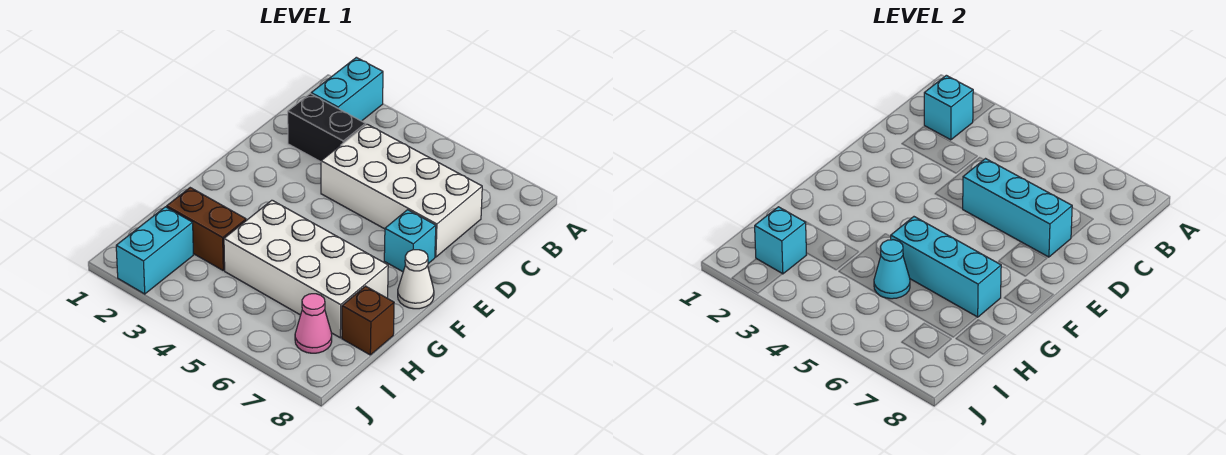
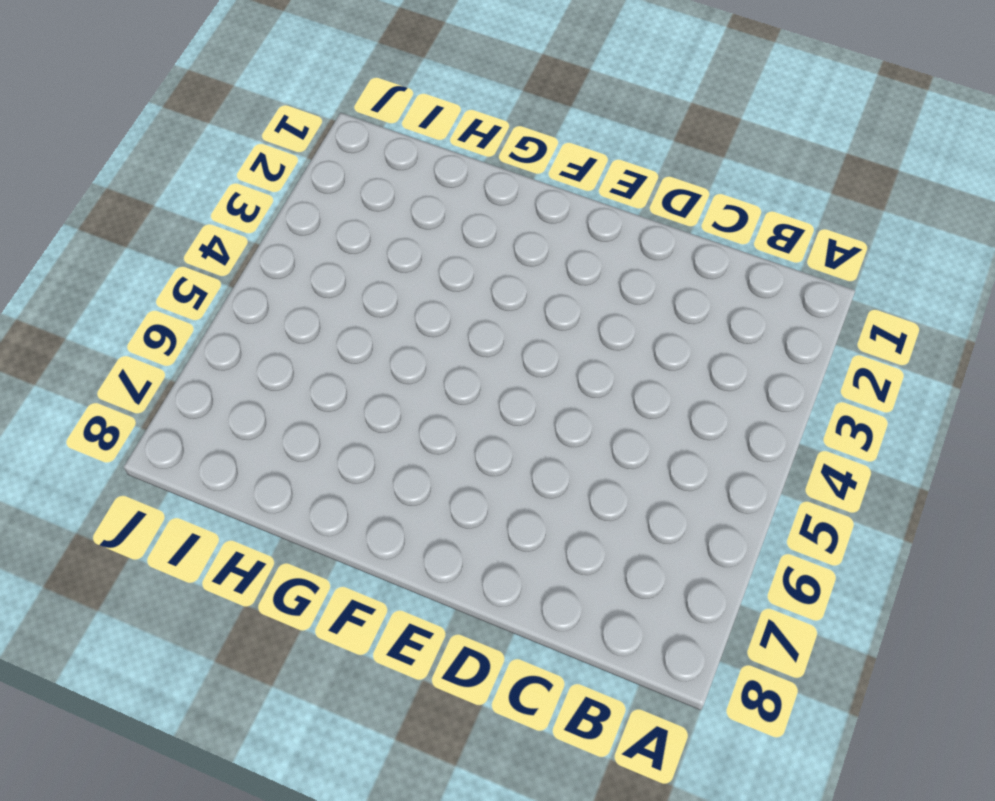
none -> cyan 1x2 brick [311,57,383,121]
none -> black 1x2 brick [288,94,366,162]
none -> white 2x4 brick [321,124,482,257]

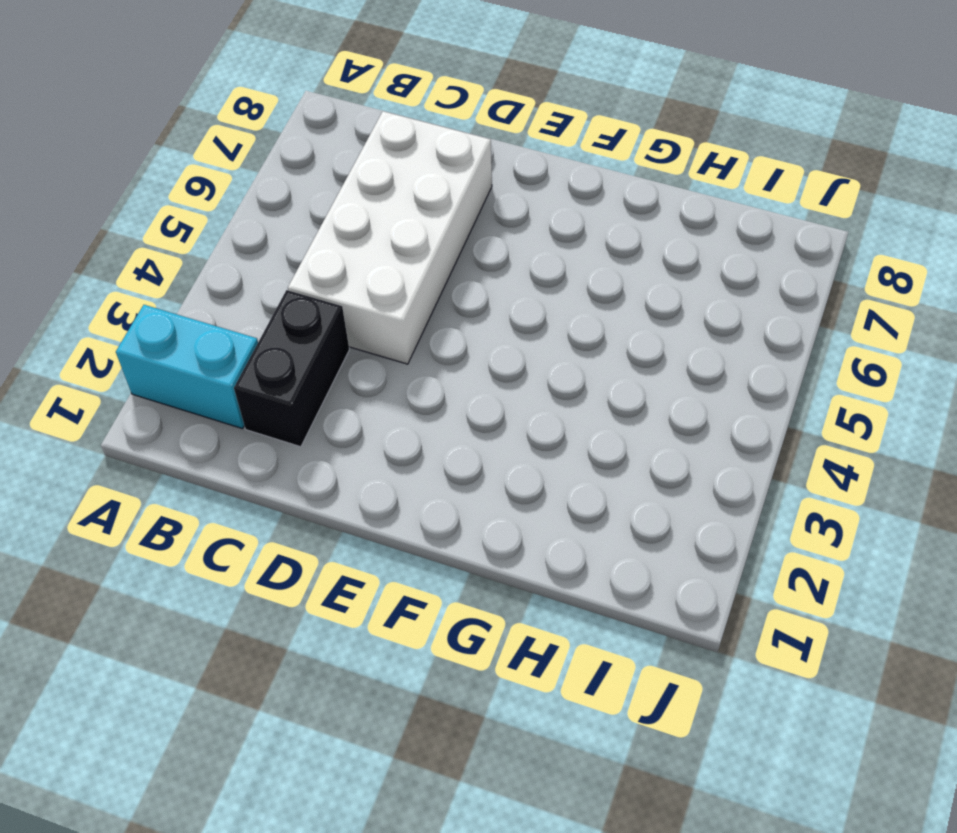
none -> cyan 1x1 brick [384,210,436,272]
none -> white 1x1 cone [398,250,434,309]
none -> white 2x4 brick [224,200,388,338]

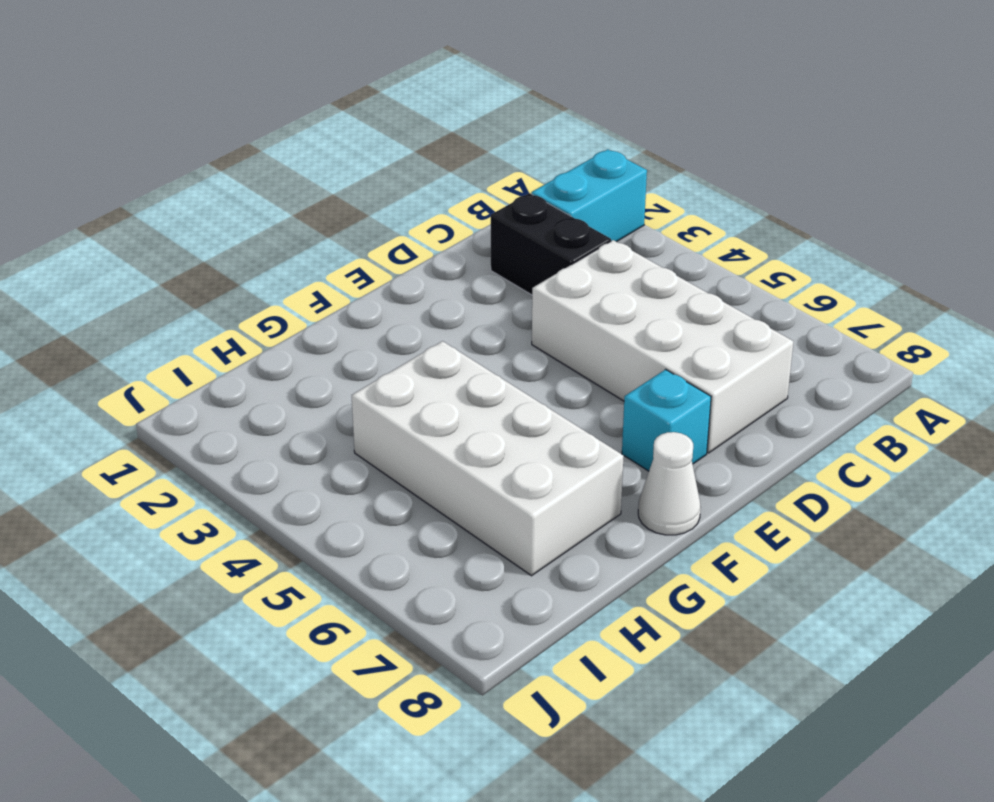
none -> brown 1x2 brick [167,188,246,270]
none -> brown 1x1 brick [342,286,394,355]
none -> cyan 1x2 brick [116,207,193,294]

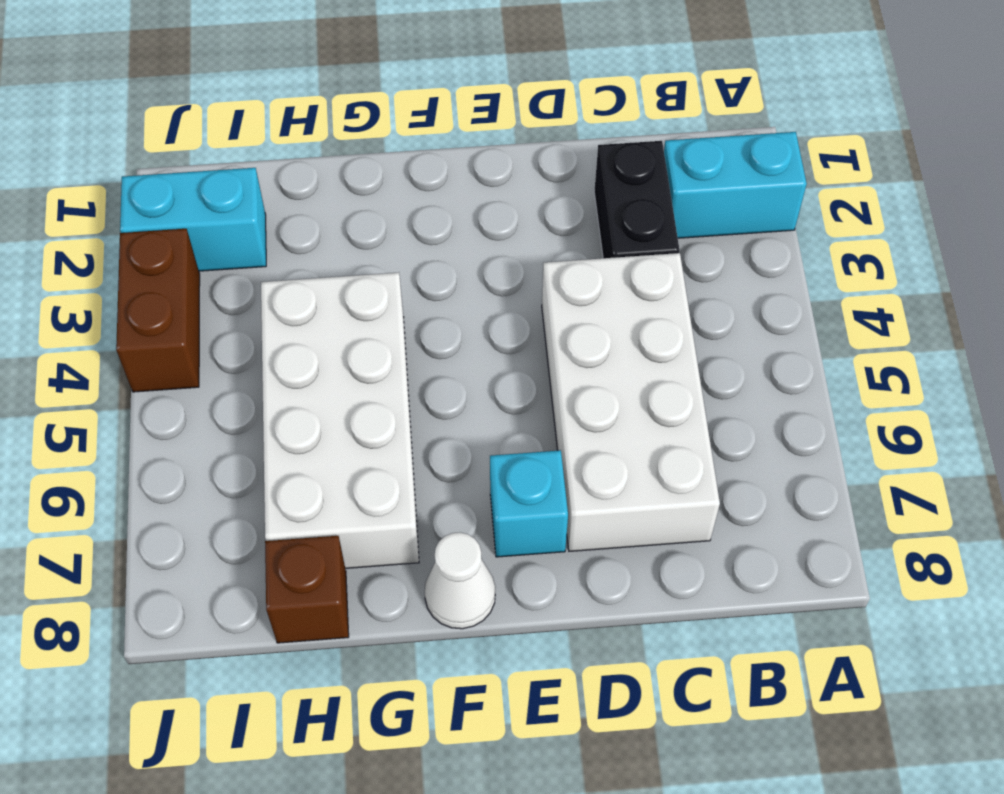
brown 1x2 brick [116,229,200,392] -> brown 1x2 brick moved to [167,188,246,270]
none -> pink 1x1 cone [295,294,332,353]
none -> cyan 1x1 brick [924,75,973,140]
none -> cyan 1x3 brick [963,159,1072,257]

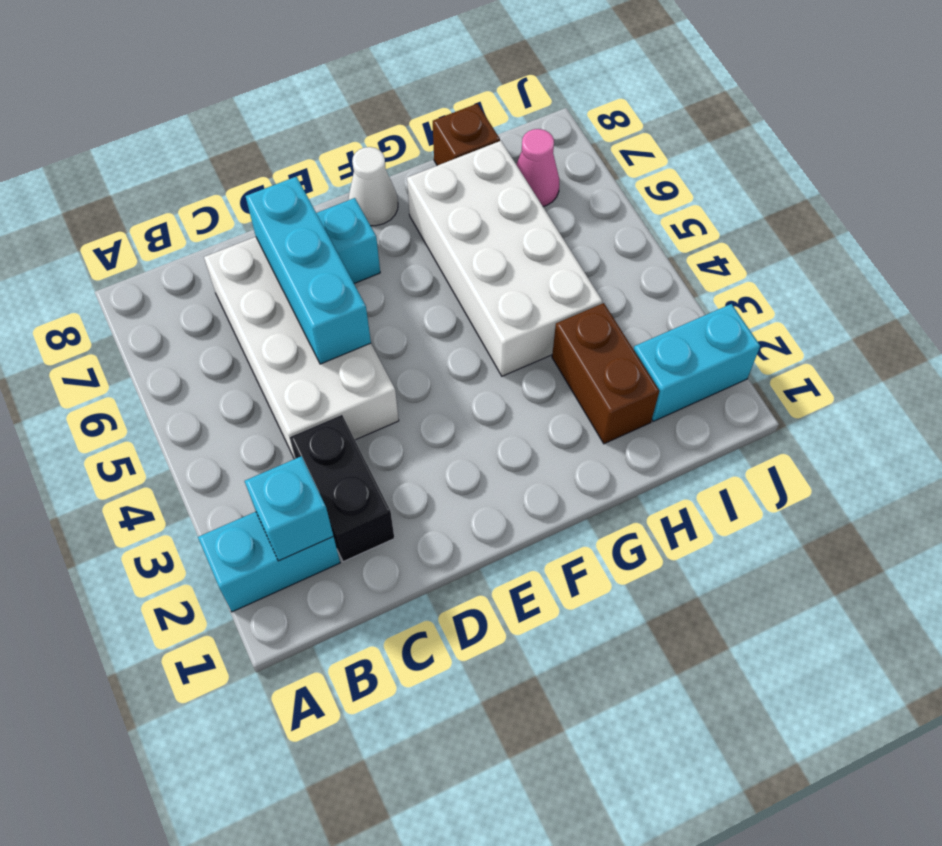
none -> cyan 1x3 brick [891,217,1001,317]
none -> cyan 1x1 cone [874,240,910,299]
none -> cyan 1x1 brick [755,207,806,274]

